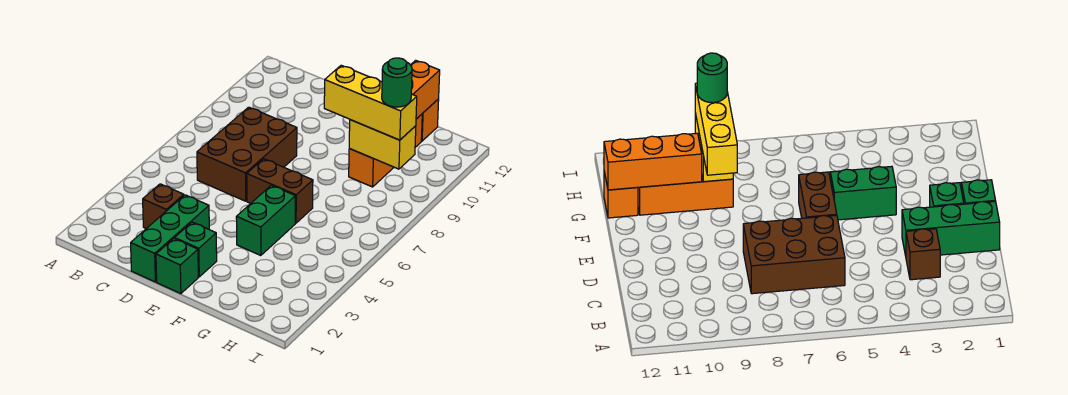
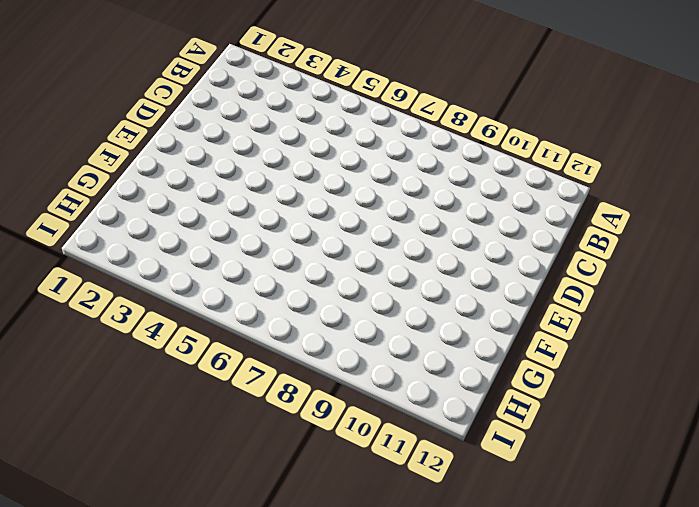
none -> brown 1x1 brick [143,184,184,229]
none -> brown 2x3 brick [197,107,297,201]
none -> green 1x3 brick [131,195,209,282]

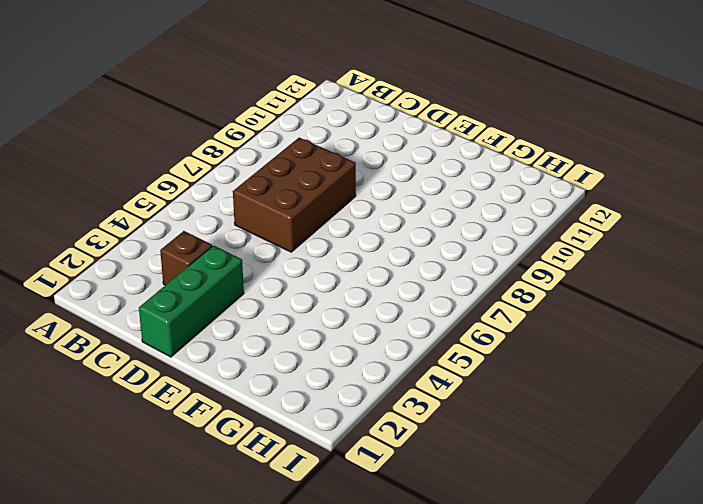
none -> green 1x1 brick [156,238,198,294]
none -> green 1x1 brick [175,222,217,277]
none -> brown 1x2 brick [247,159,313,223]

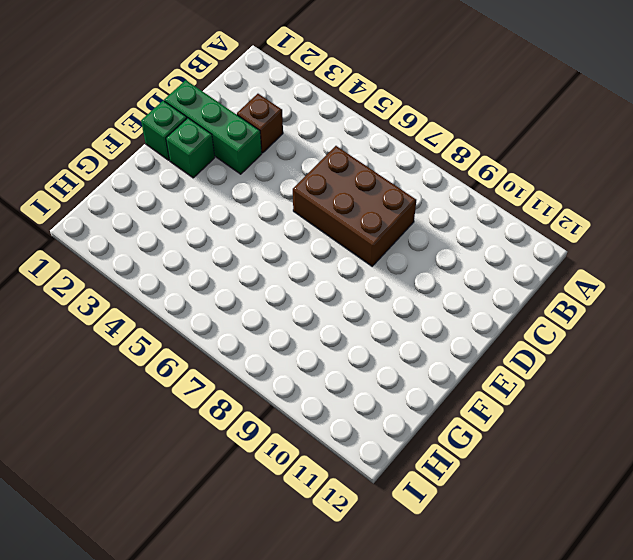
none -> brown 1x2 brick [247,159,313,223]
none -> green 1x2 brick [236,185,295,256]
none -> orange 1x3 brick [349,114,422,187]

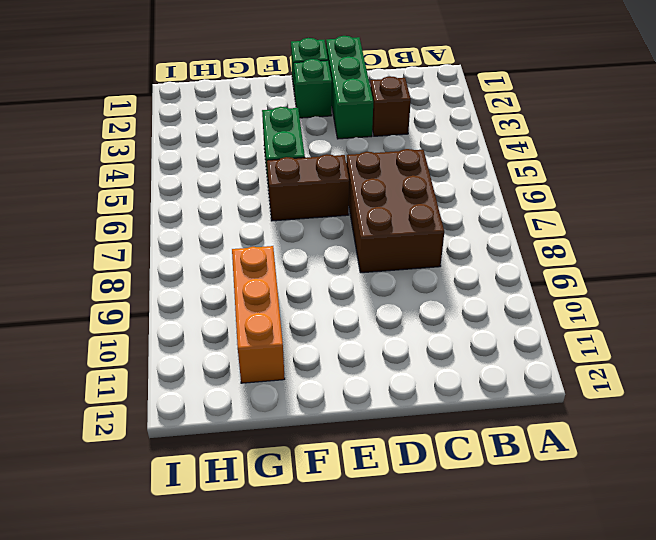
none -> orange 1x1 brick [421,99,439,141]
none -> yellow 1x2 brick [349,120,416,169]
none -> orange 1x3 brick [411,60,440,119]

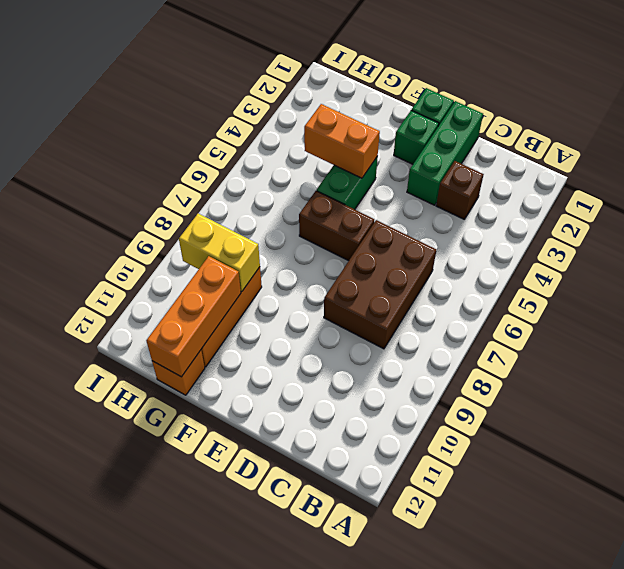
orange 1x2 brick [304,104,380,178] -> none
none -> yellow 1x3 brick [324,65,417,140]
none -> green 1x1 round brick [382,58,412,107]

